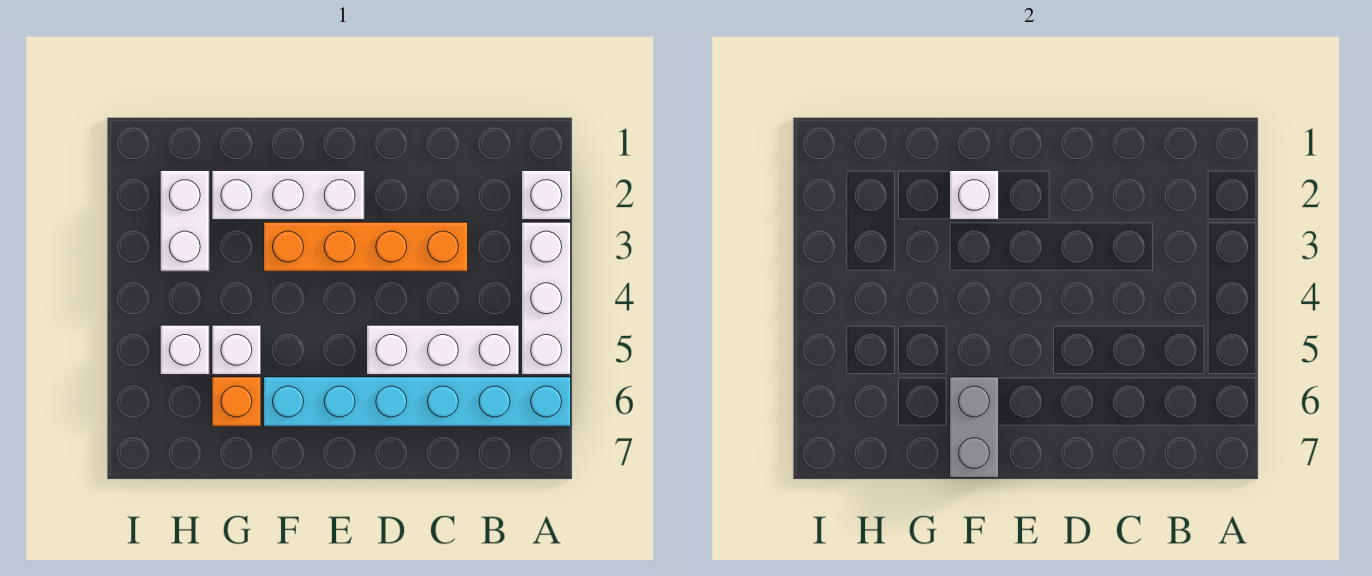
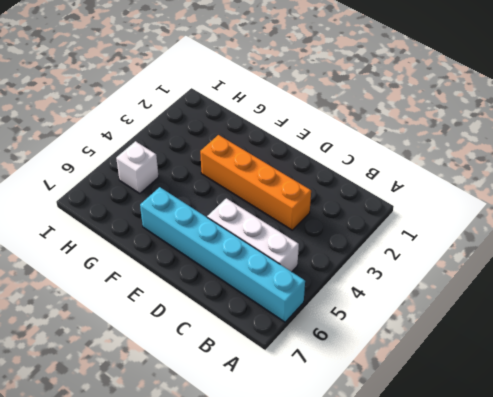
none -> white 1x1 brick [522,171,571,220]
none -> white 1x3 brick [522,222,571,375]
none -> white 1x3 brick [212,171,364,220]

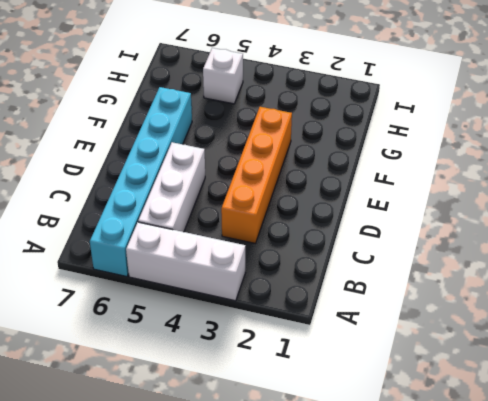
none -> white 1x1 brick [522,171,571,220]
none -> white 1x3 brick [212,171,364,220]
none -> white 1x1 brick [212,325,261,375]

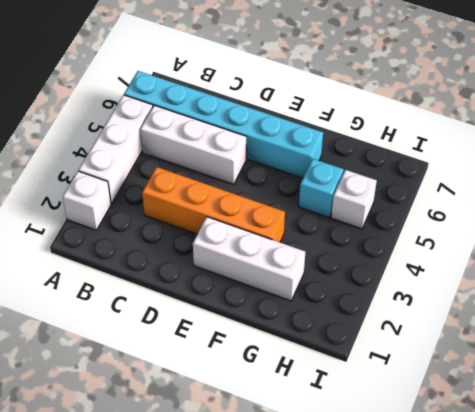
cyan 1x1 brick [299,159,344,217] -> white 1x1 brick [212,325,261,375]
none -> orange 1x1 brick [212,377,261,426]
none -> white 1x2 brick [160,171,209,271]
none -> white 1x1 brick [950,171,999,220]

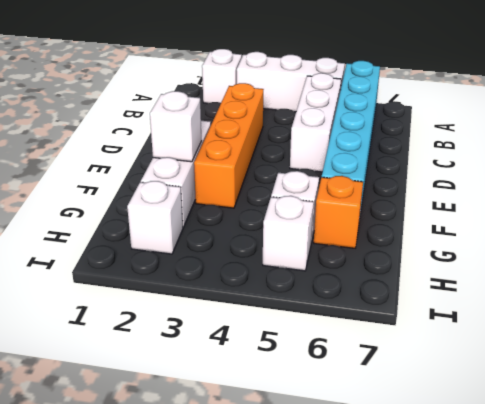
white 1x1 brick [127,181,183,254] -> white 1x2 brick [160,171,209,271]
none -> grey 1x2 brick [950,377,999,478]

